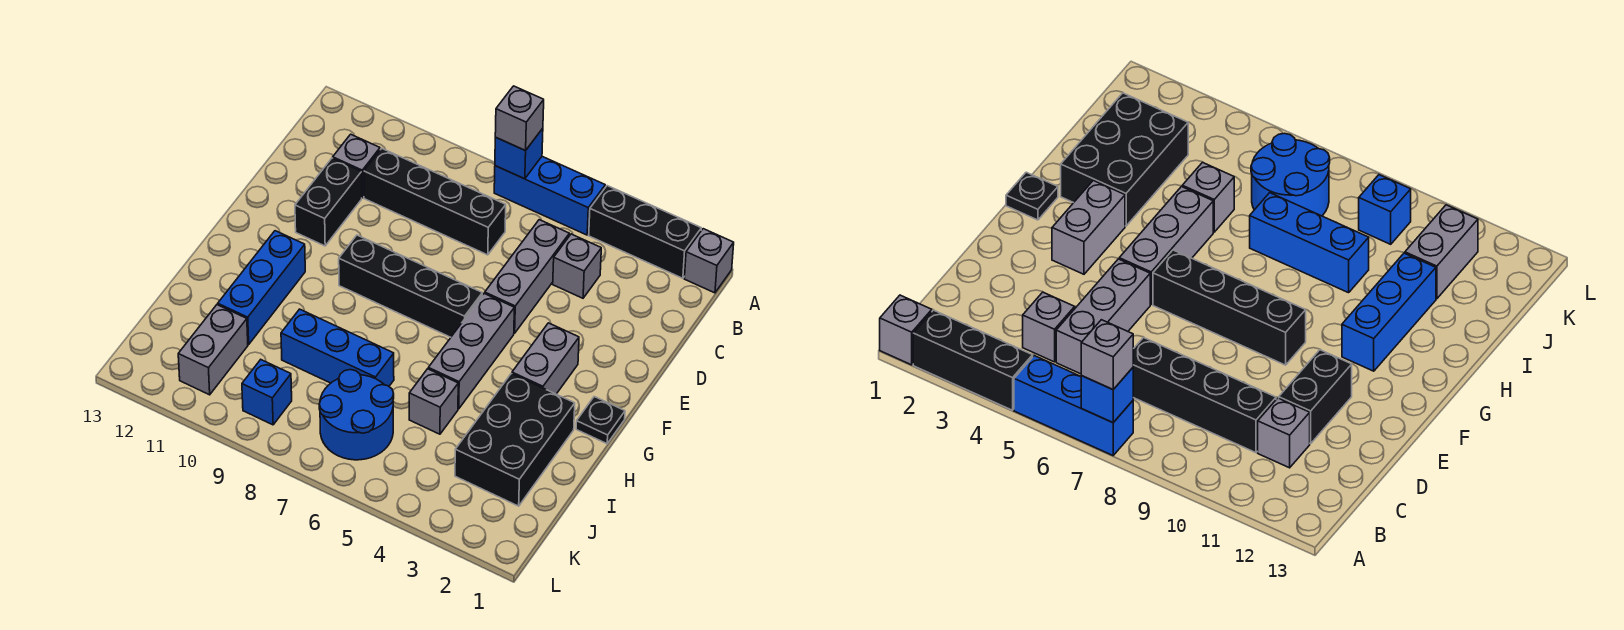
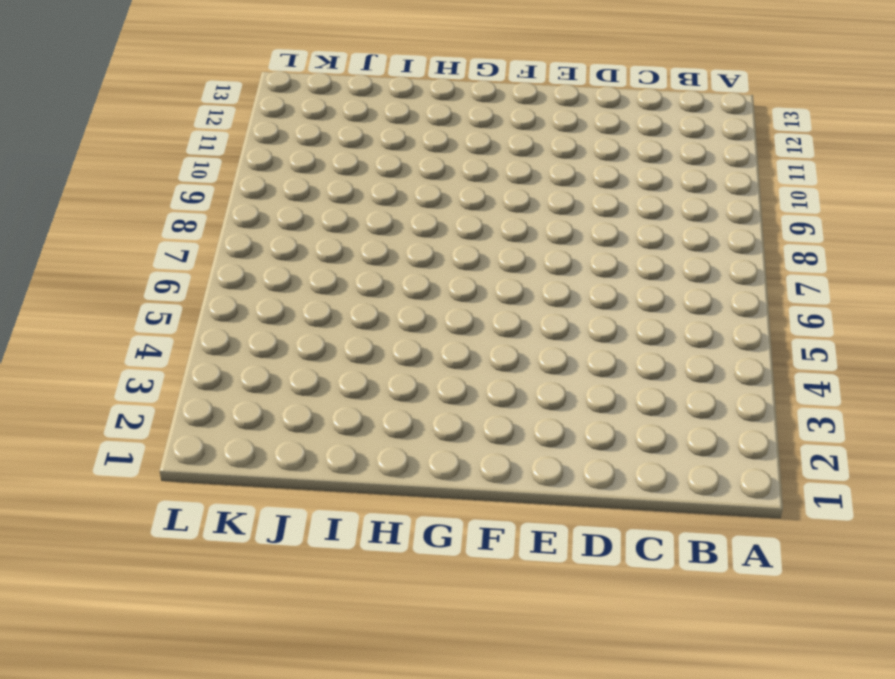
none -> grey 1x1 brick [684,229,734,293]
none -> black 1x3 brick [589,186,701,278]
none -> blue 1x3 brick [494,157,605,235]

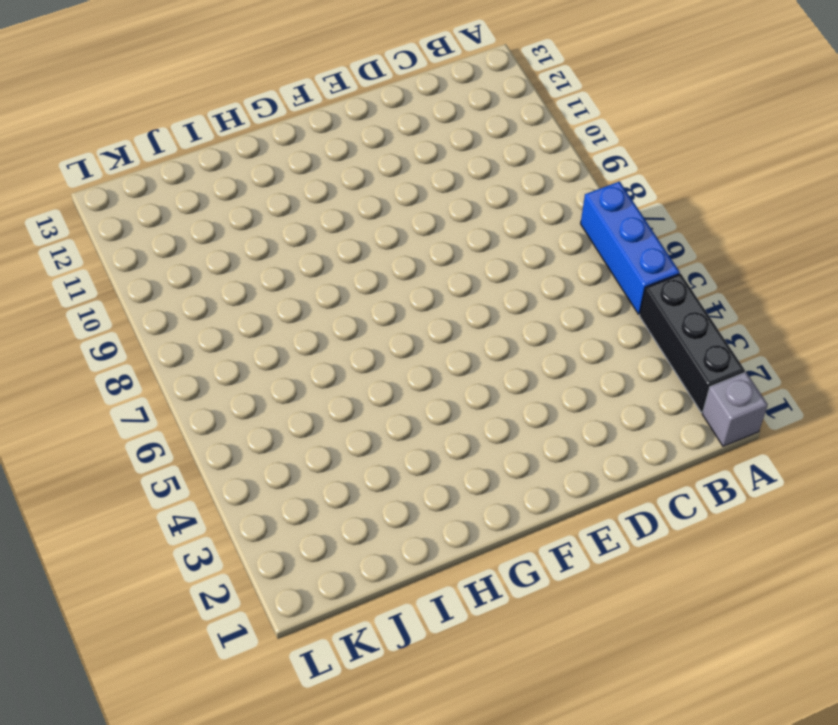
none -> grey 1x1 brick [553,234,601,298]
none -> grey 1x3 brick [485,220,569,333]
none -> black 1x4 brick [364,148,506,255]

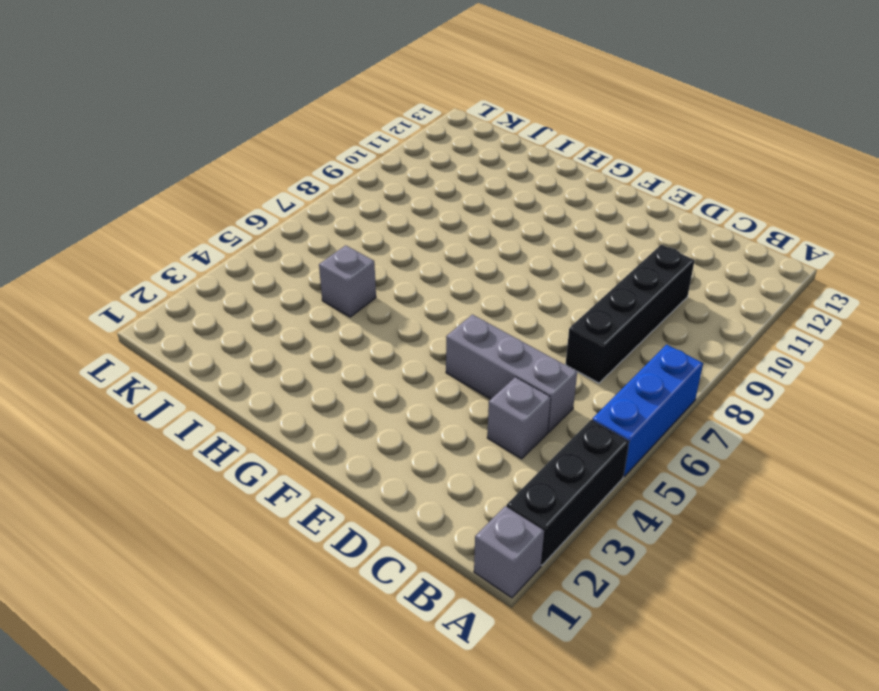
none -> grey 1x1 brick [333,134,380,198]
none -> black 1x2 brick [295,158,362,246]
none -> grey 1x2 brick [512,323,579,394]

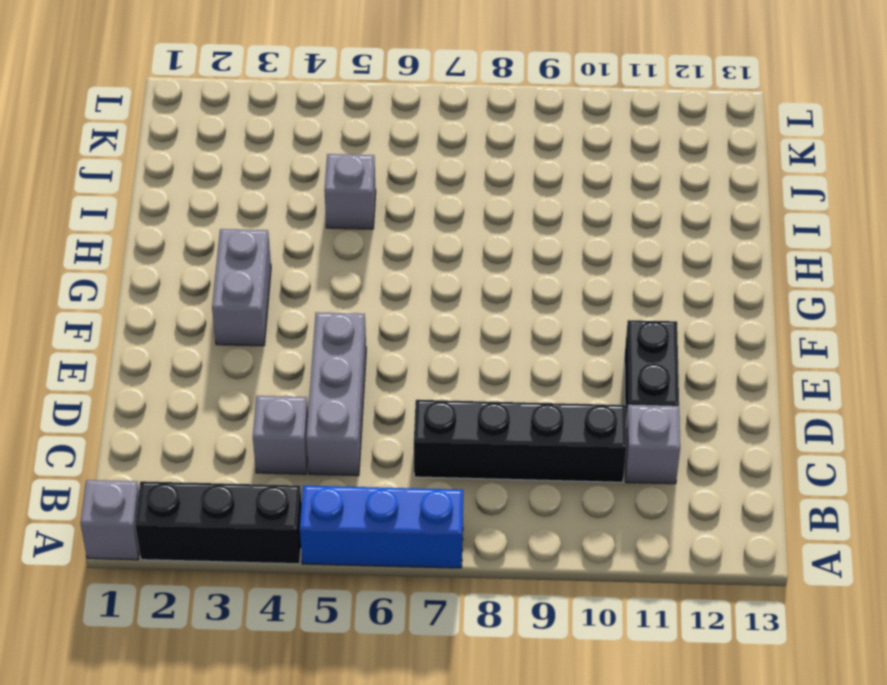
none -> grey 1x3 brick [428,293,514,409]
none -> black 1x4 brick [339,235,482,337]
none -> black 1x1 plate [576,397,625,444]

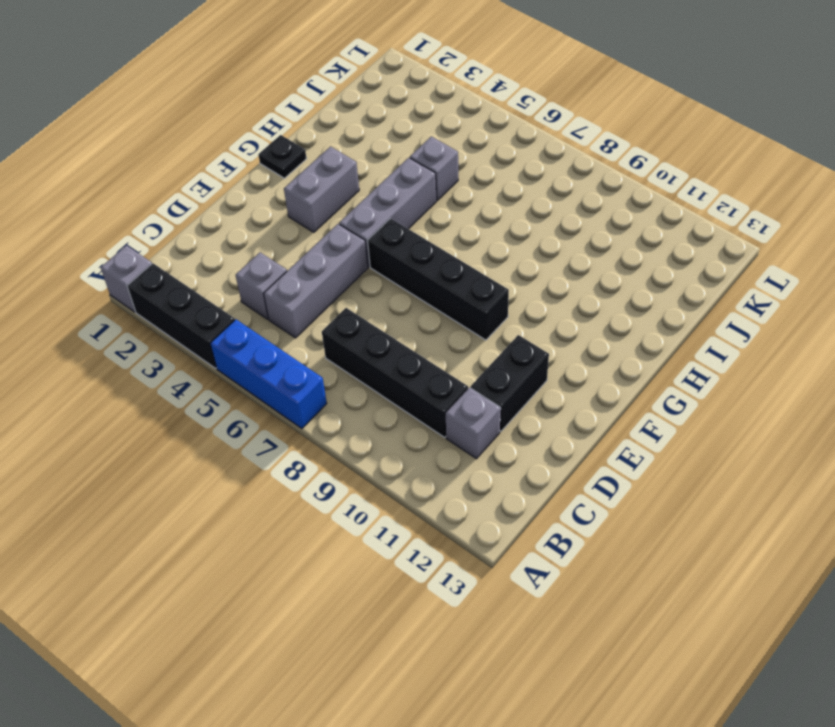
none -> blue 1x3 brick [218,231,305,344]
none -> black 2x3 brick [455,374,575,506]
none -> blue 1x3 brick [281,309,394,386]

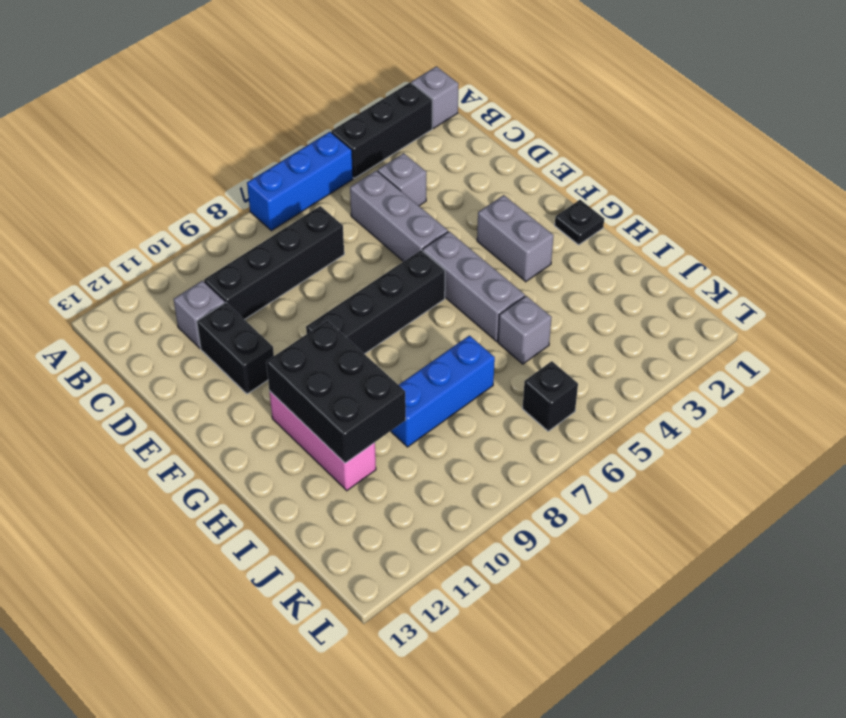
black 2x3 brick [266,321,406,463] -> black 2x3 brick moved to [455,374,575,506]
pink 1x3 brick [269,391,376,491] -> blue 1x3 brick [218,231,305,344]
black 1x1 brick [523,361,578,431] -> blue 2x2 round brick [319,370,394,460]
none -> grey 1x2 brick [178,305,248,395]
none -> blue 1x1 brick [242,360,292,425]
none -> blue 1x1 brick [495,128,543,179]

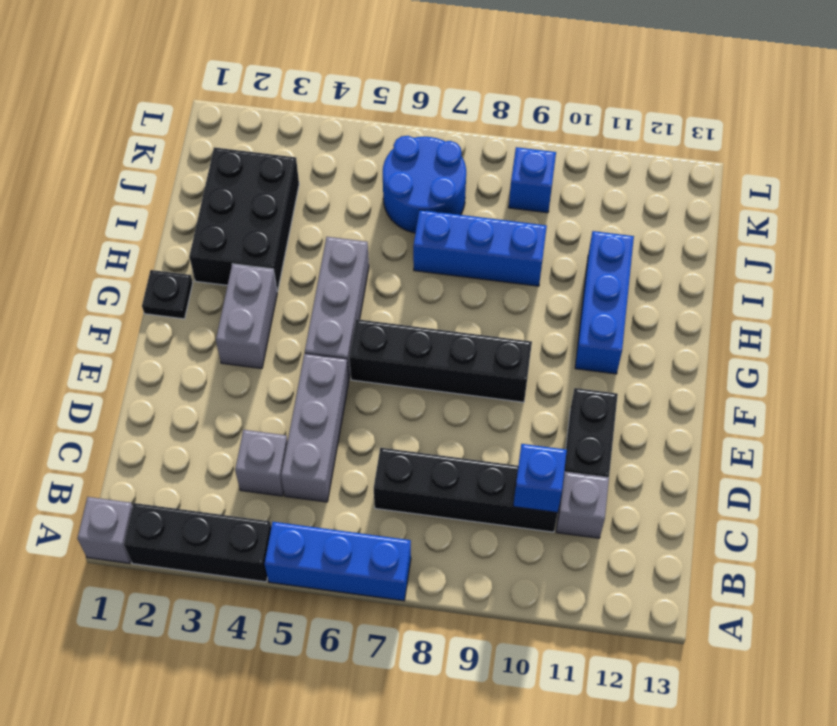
blue 1x1 brick [513,444,567,513] -> blue 1x1 brick moved to [495,128,543,179]
none -> grey 1x1 brick [409,369,458,434]
none -> grey 1x2 brick [178,305,248,395]
none -> grey 1x1 brick [495,86,544,151]

